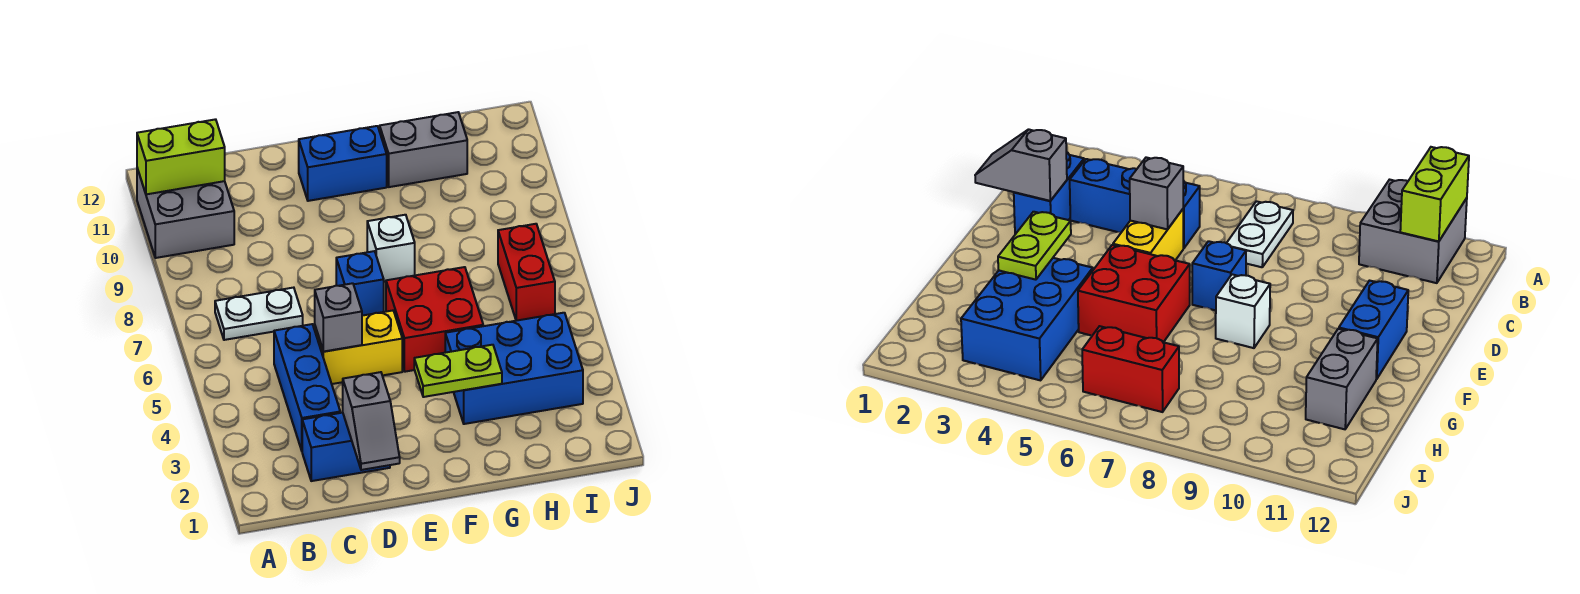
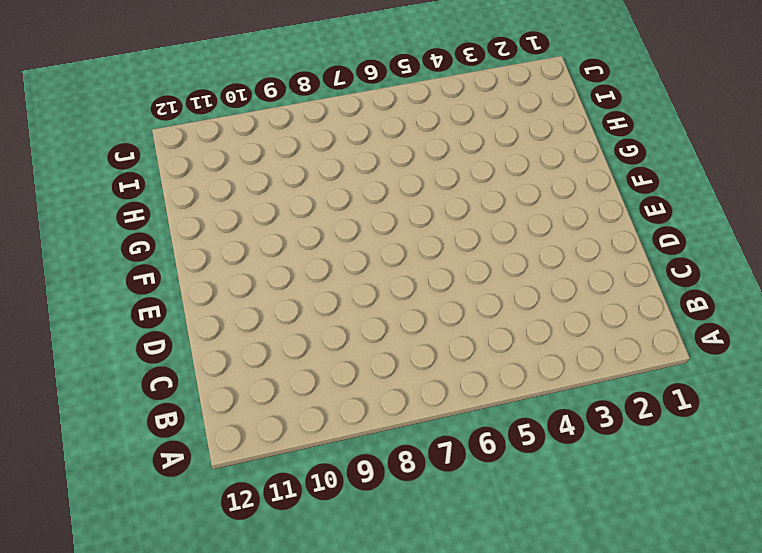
none -> grey 2x2 brick [137,168,234,258]
none -> white 1x2 plate [215,288,303,340]
none -> blue 1x2 brick [302,413,390,481]

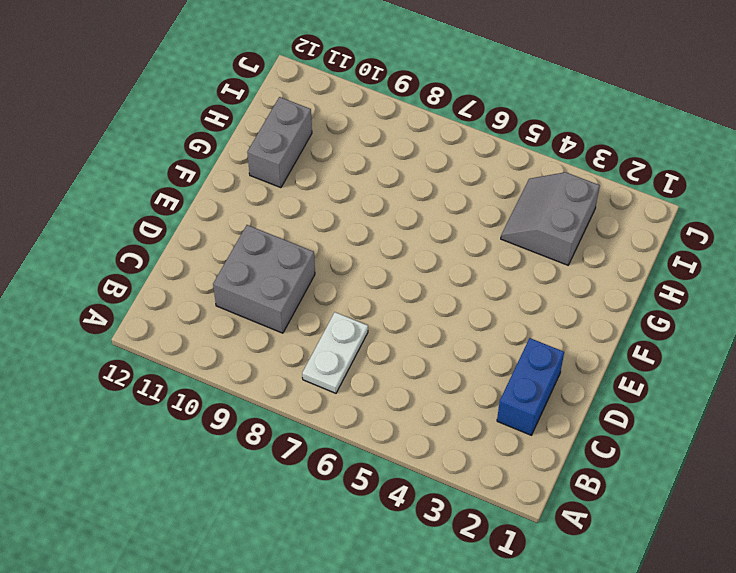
grey 2x2 brick [213,225,315,333] -> grey 2x2 brick moved to [137,168,234,258]
grey 2x2 slope [501,172,600,265] -> blue 2x3 brick [445,313,583,424]
none -> blue 1x3 brick [274,324,340,450]
none -> yellow 1x2 brick [315,311,402,384]
none -> blue 1x1 brick [336,251,384,316]

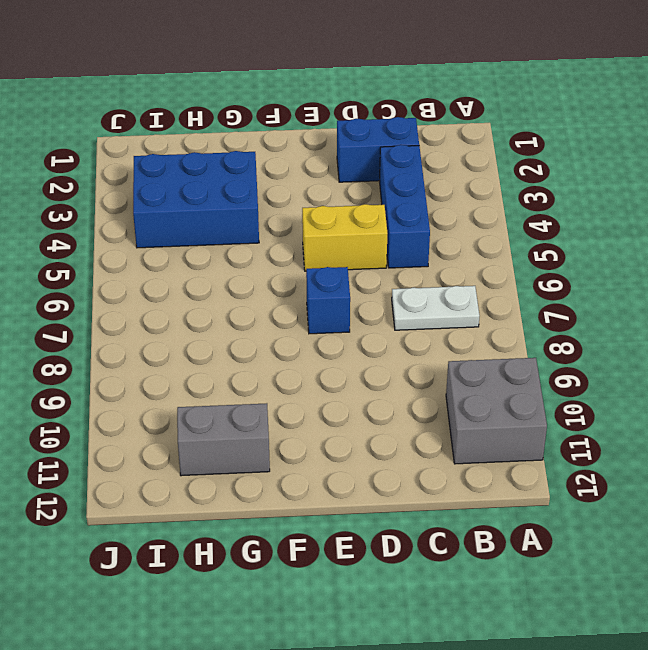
none -> blue 1x2 brick [299,126,387,201]
none -> red 2x2 brick [386,267,483,372]
none -> white 1x1 brick [367,215,415,282]

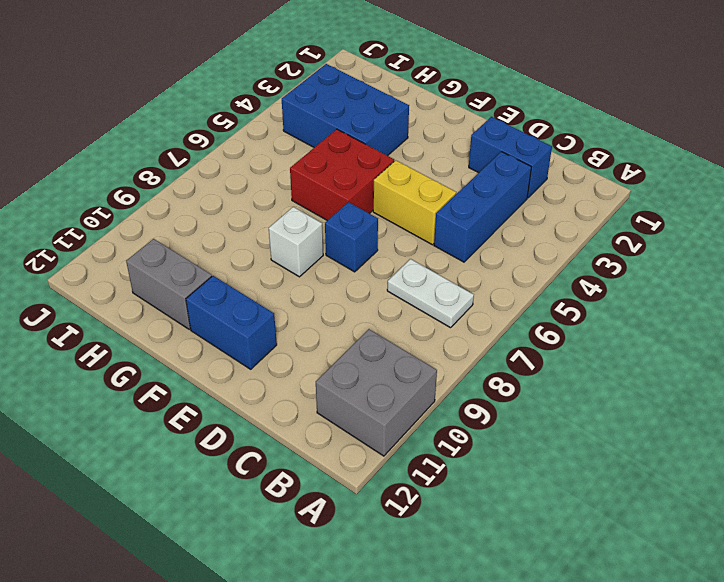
none -> red 1x2 brick [498,224,555,321]
none -> lime 1x2 brick [137,119,225,194]
none -> grey 1x2 slope [343,372,400,470]

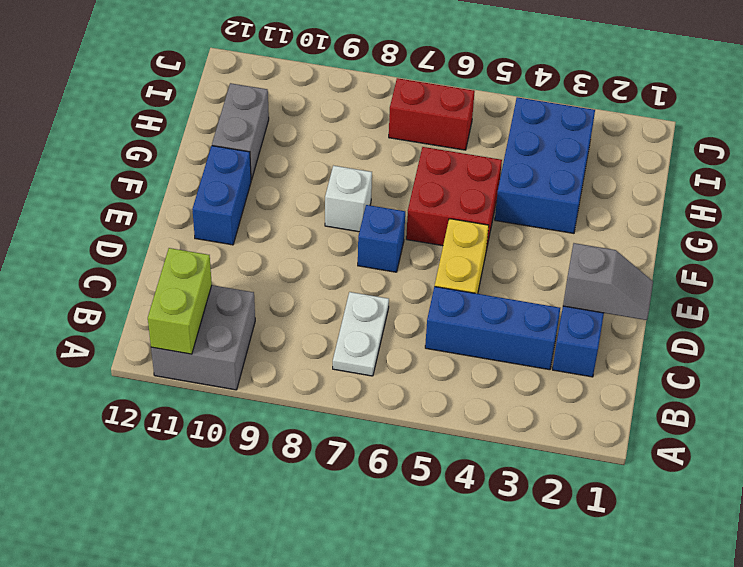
none -> grey 1x1 brick [315,283,362,352]
none -> lime 1x2 plate [414,345,502,397]

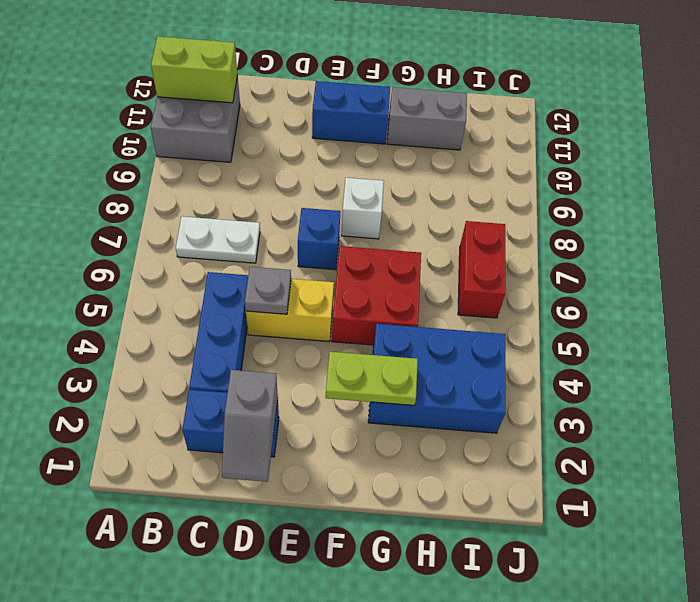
grey 1x1 plate [245,267,291,314] -> grey 1x1 brick [315,283,362,352]

